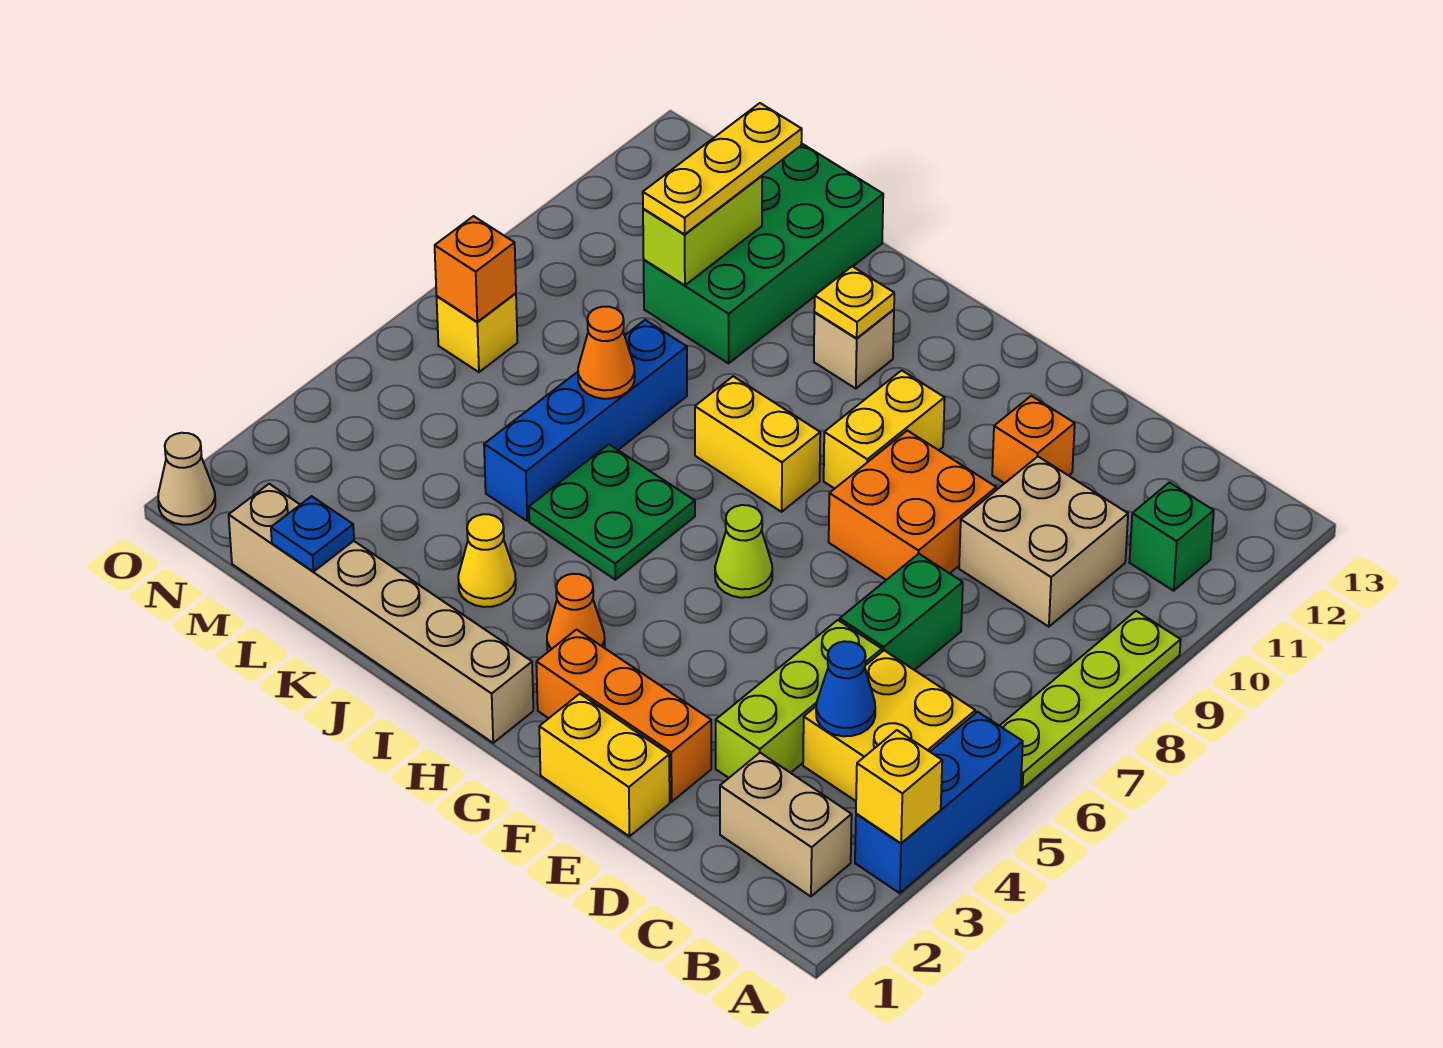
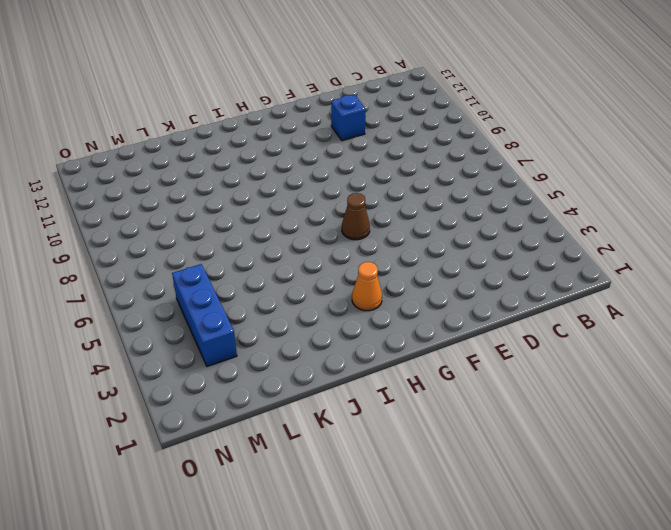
blue 1x1 brick [331,94,366,141] -> orange 1x1 brick [992,396,1075,483]
brown 1x1 cone [342,193,370,240] -> lime 1x1 cone [715,505,772,598]
blue 1x3 brick [172,264,237,366] -> blue 1x3 brick moved to [855,712,1023,893]
none -> lime 1x4 plate [1000,611,1181,789]
none -> tan 1x2 brick [720,753,852,896]
none -> yellow 2x2 brick [803,650,975,801]
none -> green 1x1 brick [1129,483,1214,591]

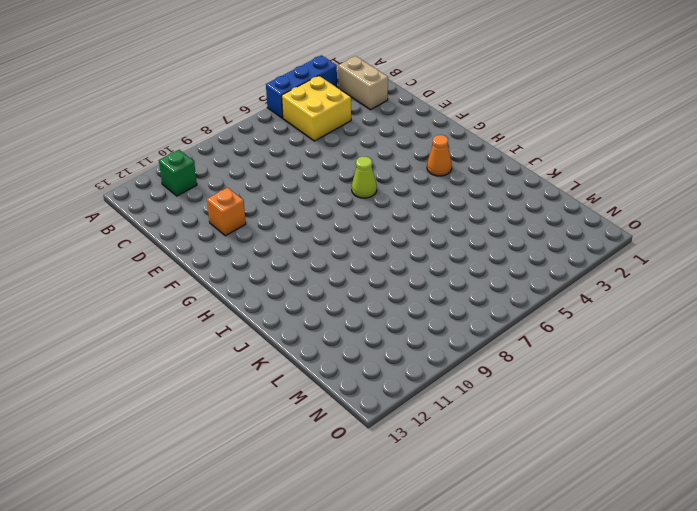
none -> lime 1x4 plate [1000,611,1181,789]
none -> tan 2x2 brick [959,457,1128,627]
none -> lime 1x3 brick [716,620,882,778]
none -> green 1x2 brick [840,554,963,670]

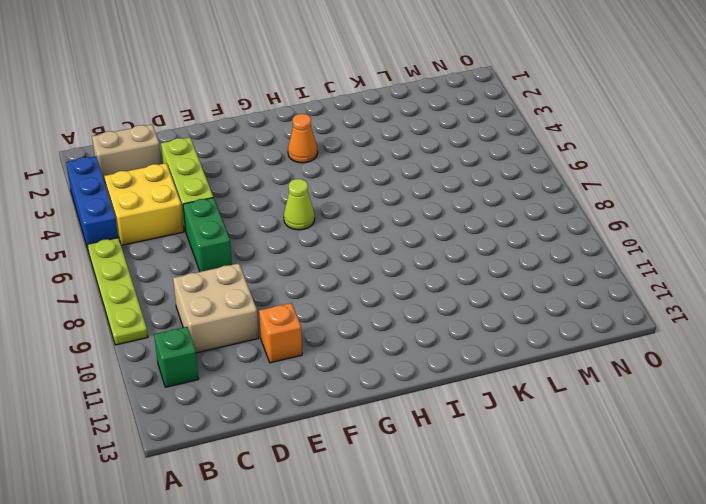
none -> yellow 1x2 brick [539,694,670,836]
none -> orange 1x3 brick [536,630,711,802]
none -> orange 2x2 brick [829,430,996,580]
none -> yellow 1x2 brick [824,370,945,489]

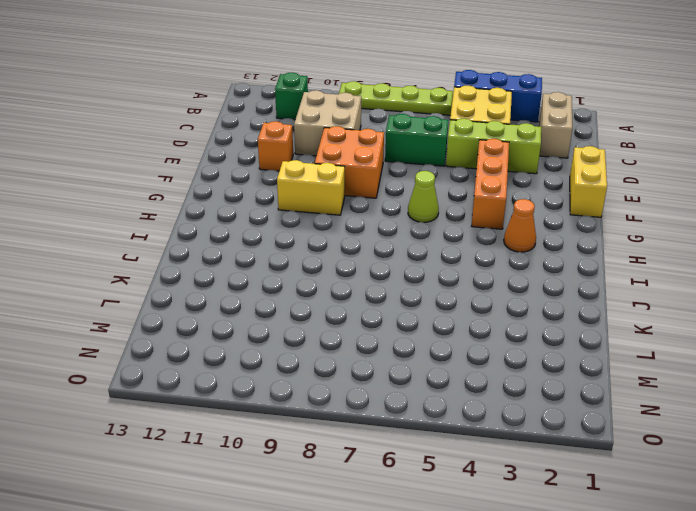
orange 1x3 brick [472,139,509,229] -> orange 1x3 brick moved to [536,630,711,802]
none -> tan 1x6 brick [229,484,533,743]
none -> yellow 1x2 brick [695,376,820,512]
none -> green 2x2 plate [529,444,695,580]
none -> tan 1x1 brick [814,310,894,388]

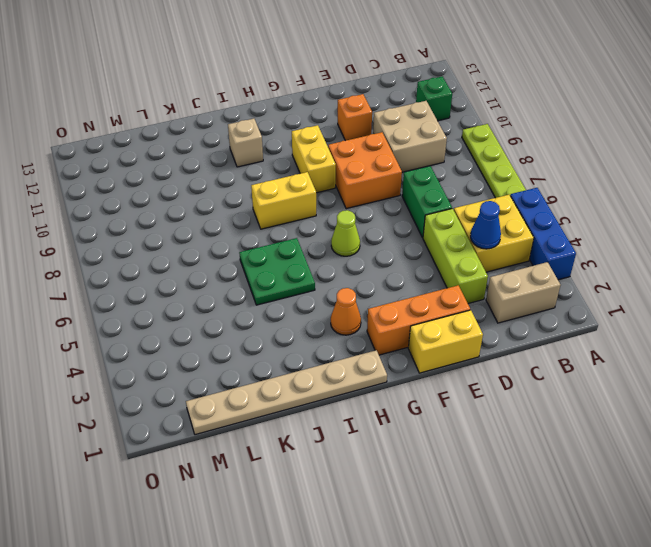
tan 1x6 plate [186,350,387,435] -> tan 1x6 brick [229,484,533,743]
none -> yellow 1x1 cone [458,514,516,607]
none -> blue 1x4 brick [484,320,687,521]
none -> green 2x4 brick [644,143,883,363]
none -> yellow 1x1 brick [437,293,517,372]

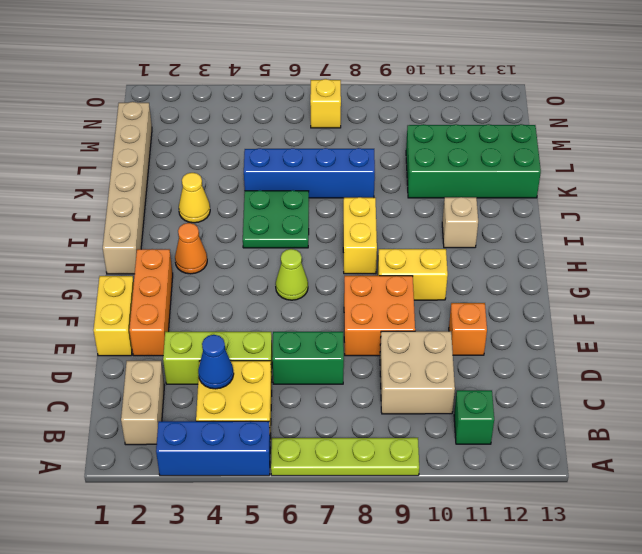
none -> tan 1x1 cone [158,433,215,525]
none -> yellow 1x1 brick [856,730,942,843]
none -> yellow 1x1 plate [814,266,894,338]
none -> orange 1x1 cone [578,307,635,399]

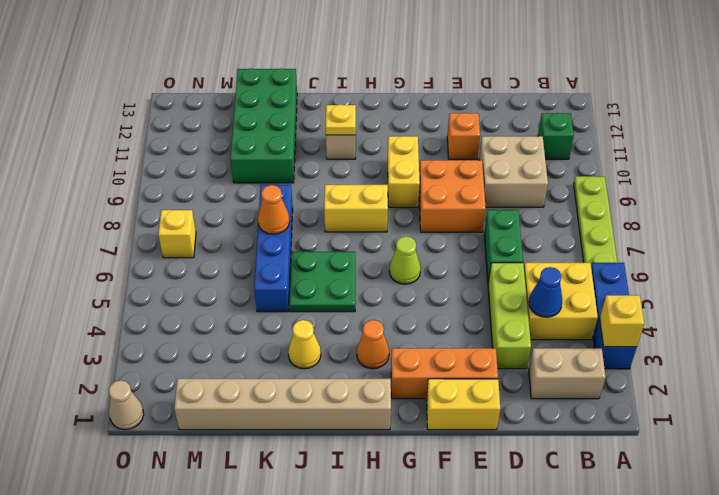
none -> blue 1x1 plate [271,496,354,572]
none -> lime 1x2 brick [643,176,762,285]
none -> orange 1x1 brick [435,216,516,322]
none -> yellow 1x3 plate [643,103,802,234]

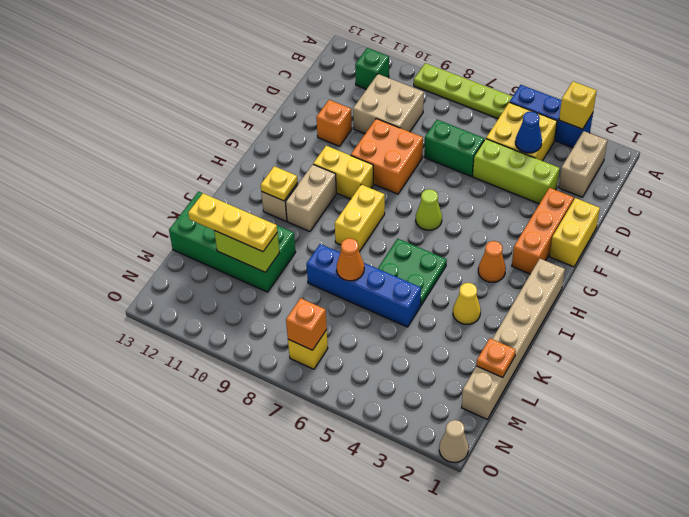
tan 1x2 brick [286,164,336,232] -> none
orange 1x1 plate [476,338,516,377] -> blue 1x1 plate [271,496,354,572]

